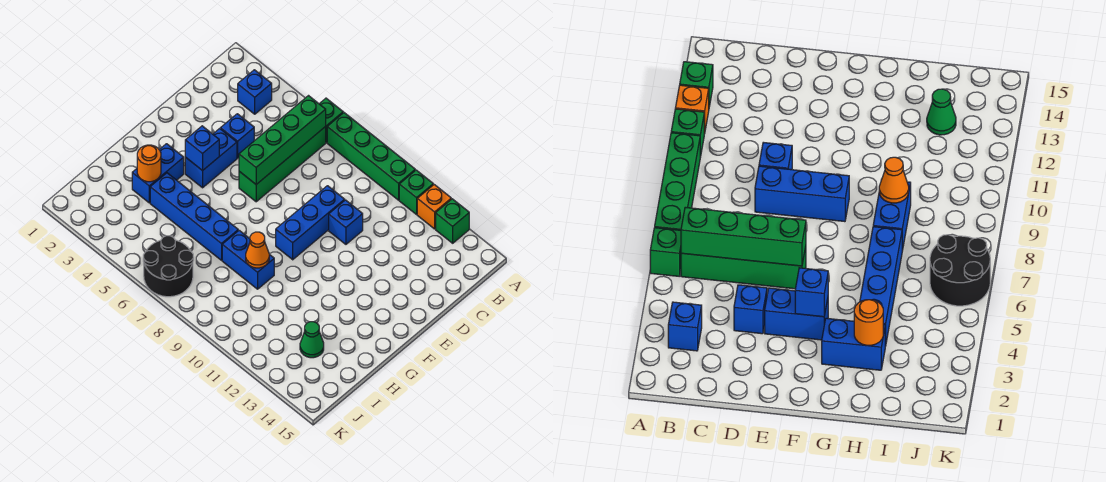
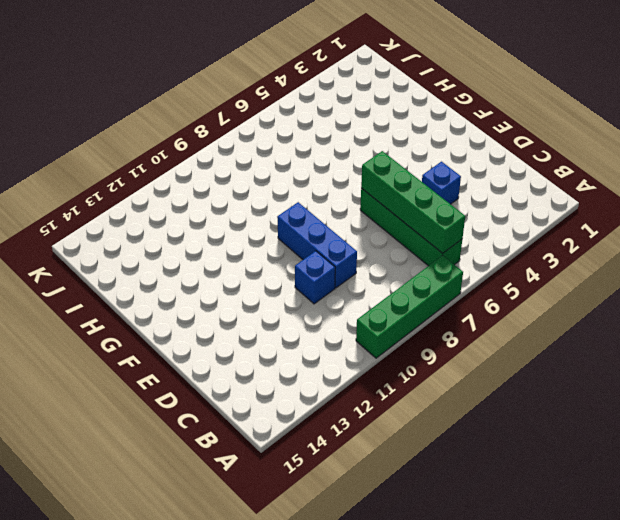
none -> green 1x1 brick [319,98,343,143]
none -> green 1x1 brick [399,170,433,214]
none -> orange 1x1 brick [417,185,451,229]

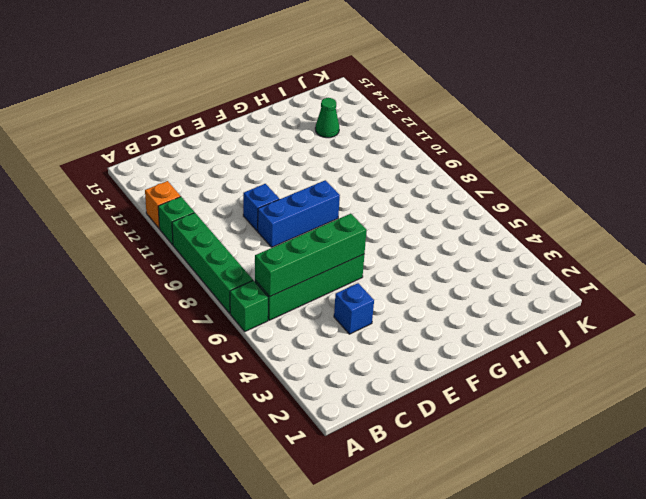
none -> green 1x1 brick [436,199,469,243]
none -> blue 1x1 brick [238,70,272,114]
none -> blue 1x2 brick [185,128,237,188]

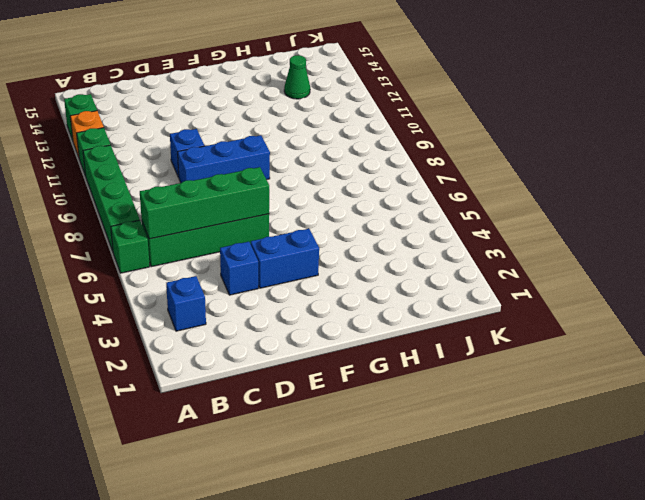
none -> blue 1x2 brick [132,144,184,203]
none -> blue 1x4 brick [150,173,238,260]
none -> blue 1x2 brick [222,230,274,289]

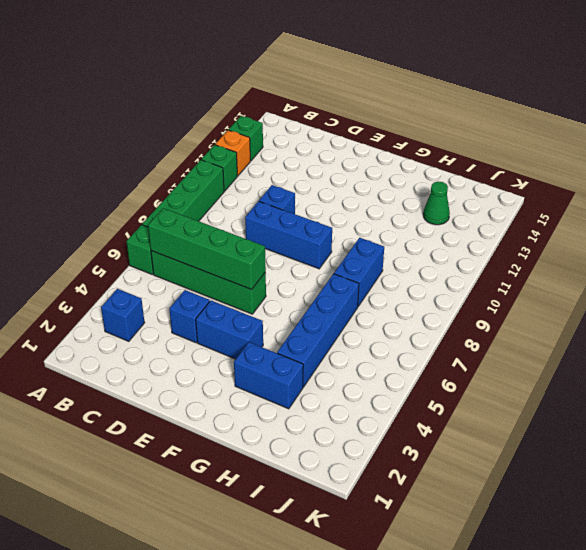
none -> black 2x2 round brick [143,236,194,297]
none -> blue 1x1 brick [185,126,219,171]
none -> orange 1x1 round brick [137,145,161,182]

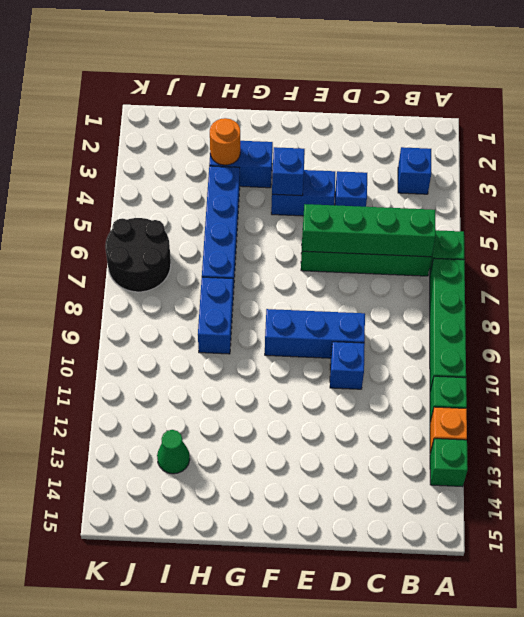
none -> orange 1x1 cone [246,232,269,268]

